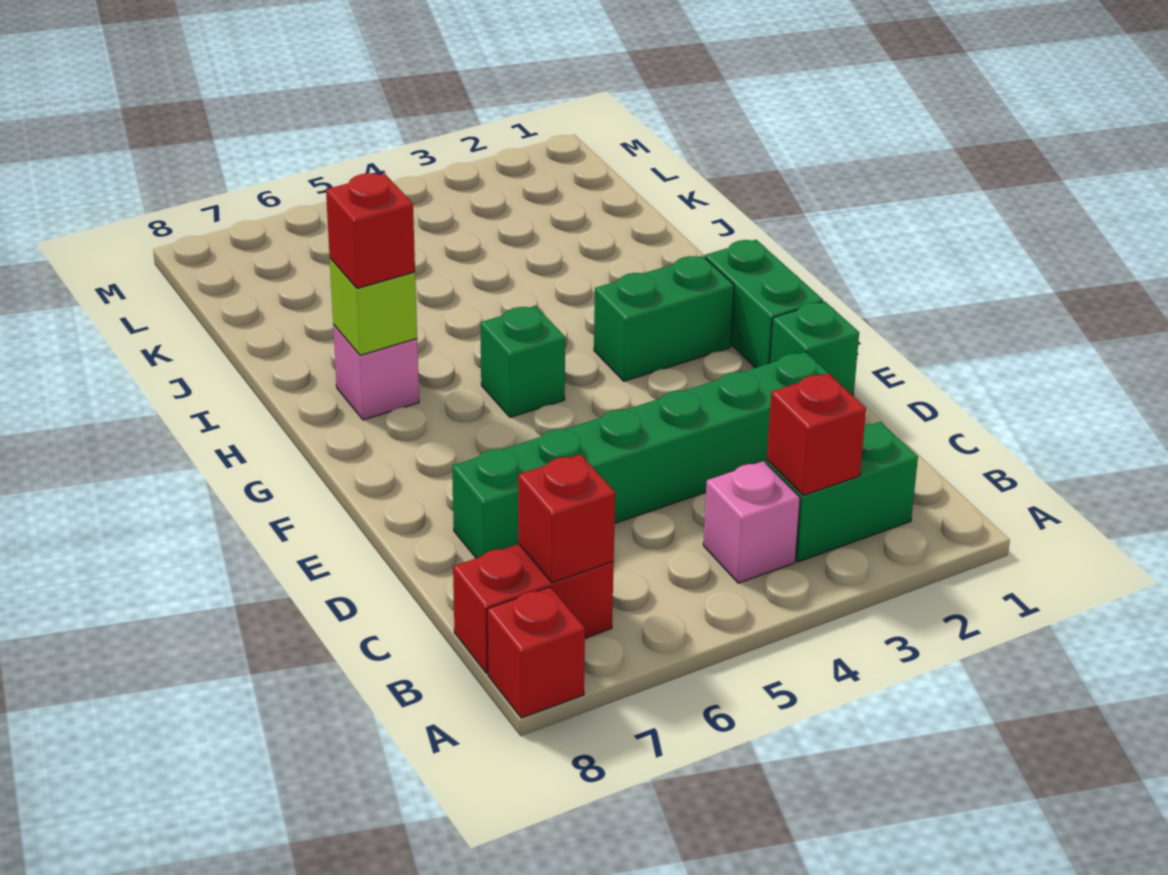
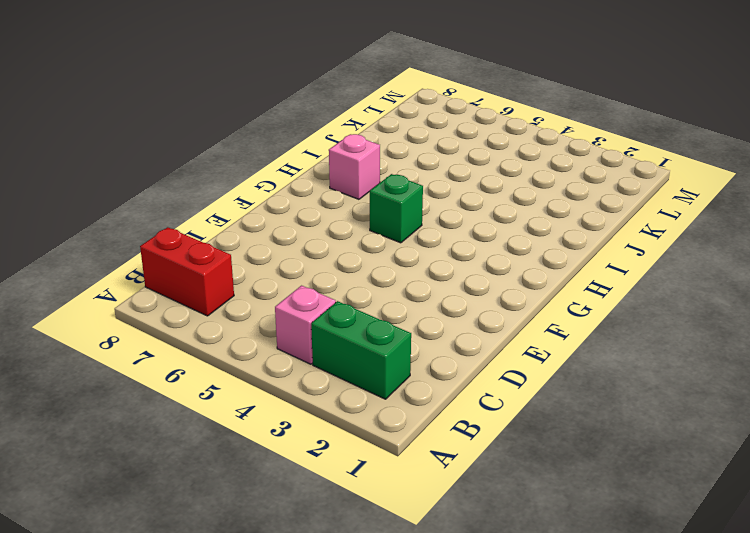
none -> red 1x1 brick [487,587,585,718]
none -> green 1x6 brick [452,352,837,558]
none -> green 1x1 brick [770,301,859,395]

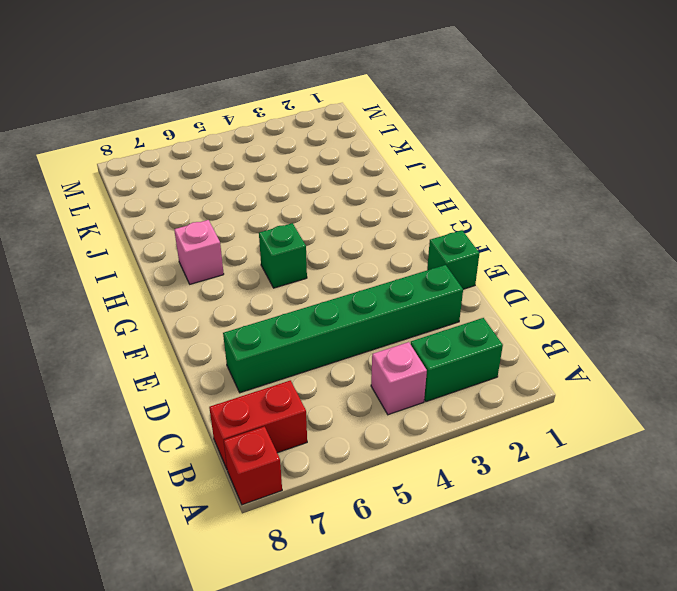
none -> green 1x2 brick [705,240,823,368]
none -> green 1x2 brick [594,256,734,381]
none -> red 1x1 brick [767,373,866,496]

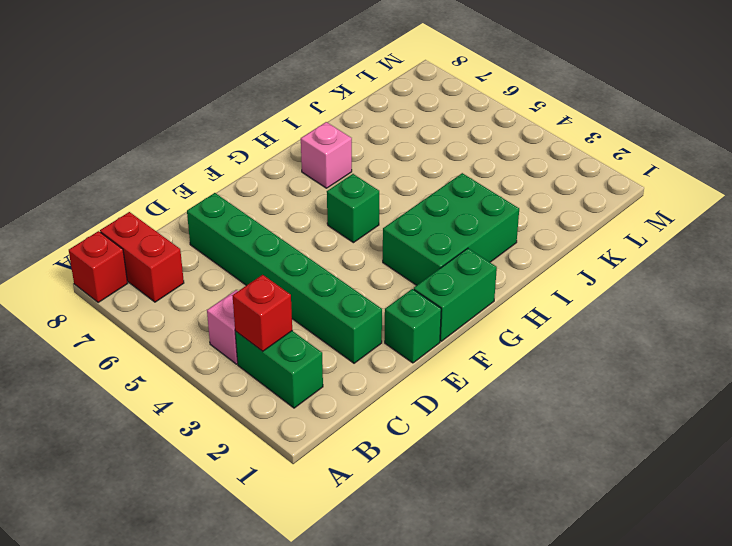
green 2x3 brick [383,173,519,285] -> green 1x2 brick [594,256,734,381]
none -> red 1x1 brick [518,454,615,583]
none -> lime 1x1 brick [330,258,417,355]
none -> red 1x1 brick [326,173,415,288]

